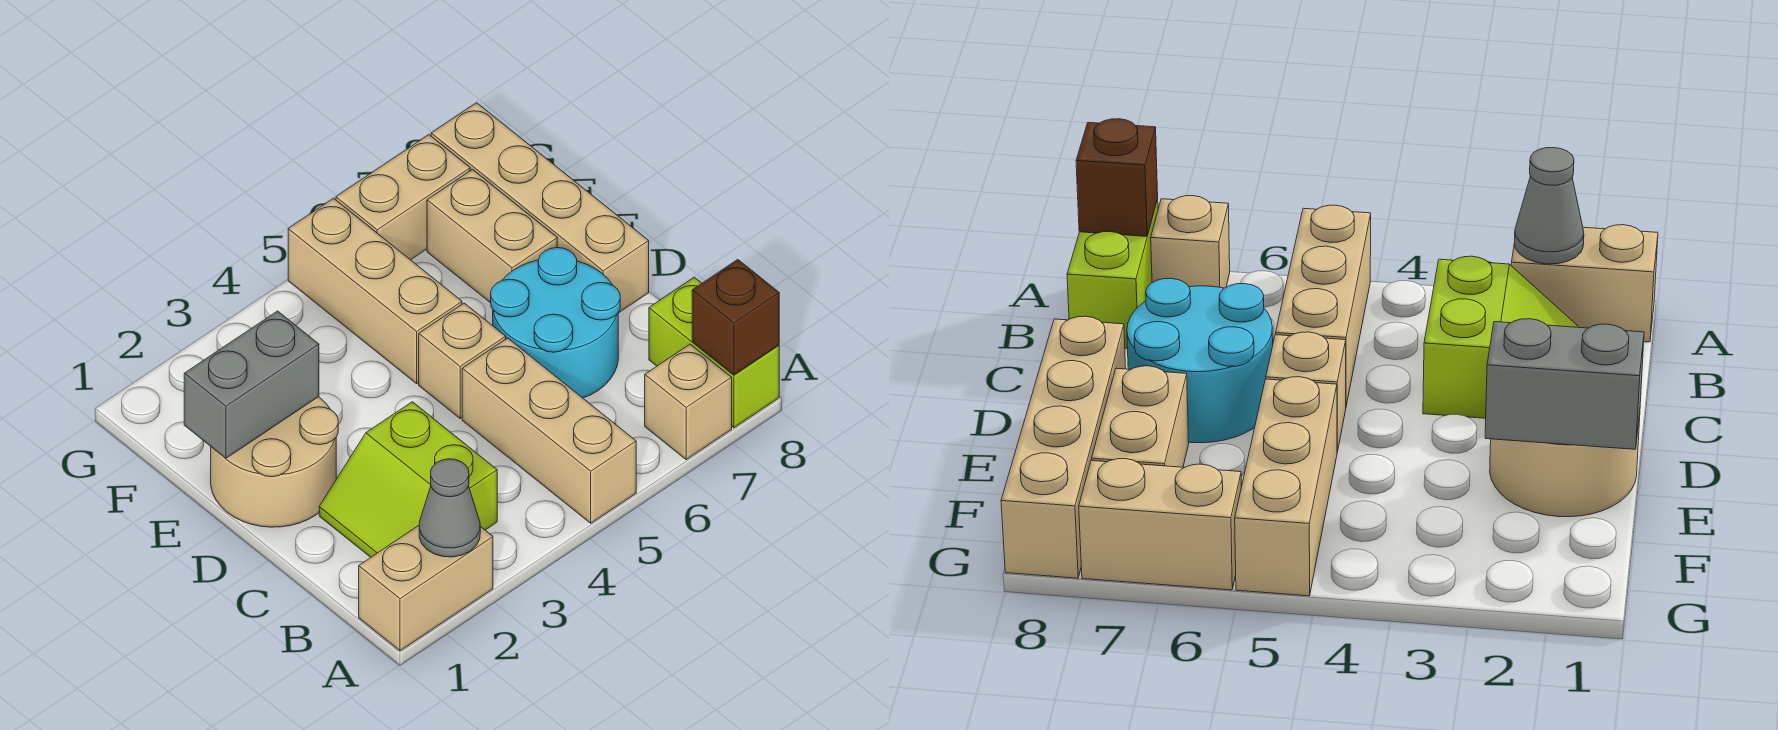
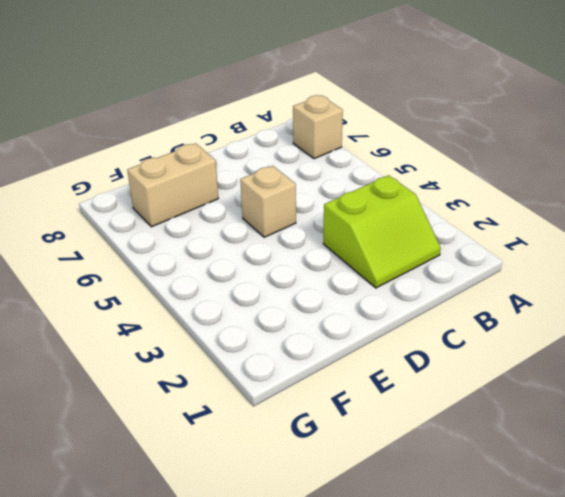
none -> tan 1x2 brick [359,526,493,651]
none -> tan 1x3 brick [462,338,636,523]
none -> lime 1x2 brick [649,277,779,428]

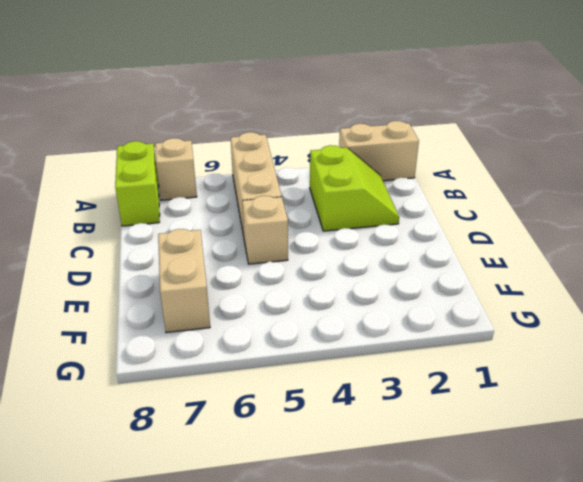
none -> cyan 2x2 round brick [491,248,620,398]
none -> tan 2x2 round brick [211,397,338,527]
none -> tan 1x4 brick [431,103,649,313]

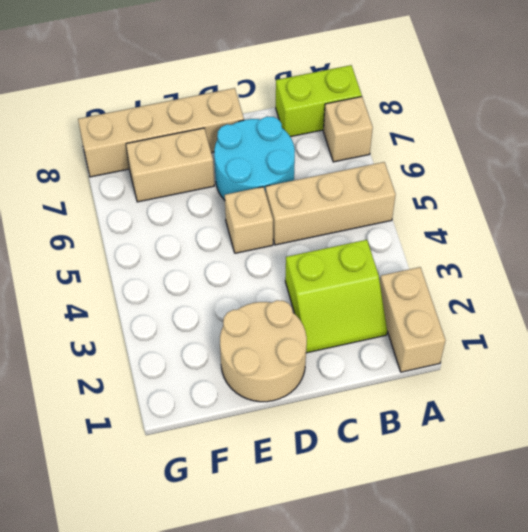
none -> tan 1x3 brick [288,198,462,384]
none -> tan 1x2 brick [336,135,470,260]
none -> grey 1x1 cone [419,459,480,557]

